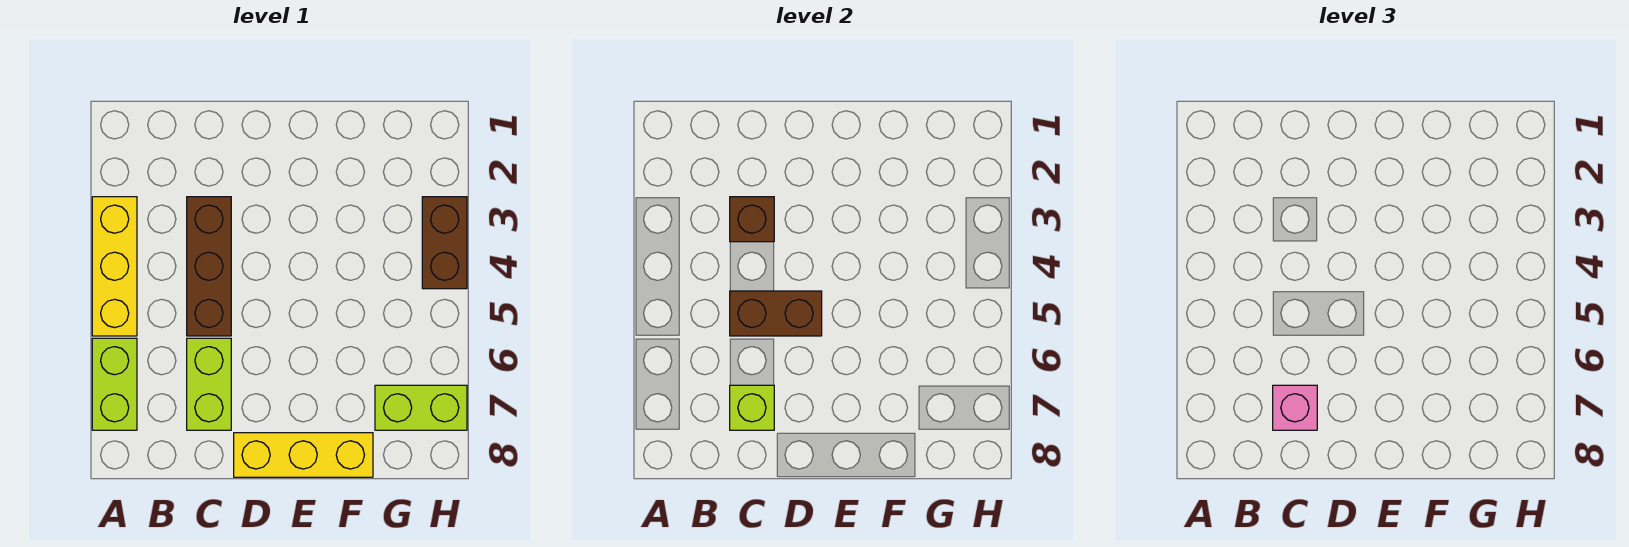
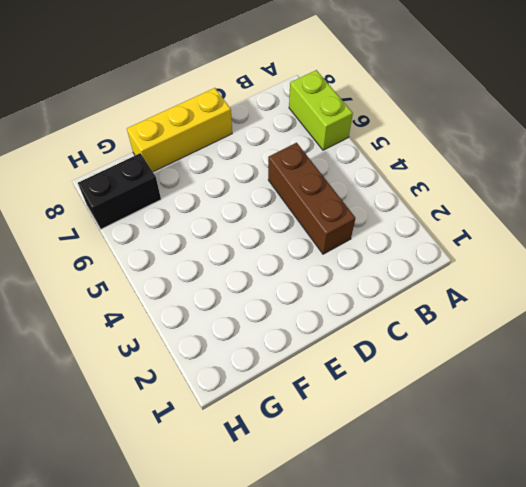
black 1x2 brick [78,153,161,229] -> lime 1x2 brick [375,385,467,430]
none -> yellow 1x3 brick [92,197,137,336]
none -> lime 1x2 brick [187,338,231,430]

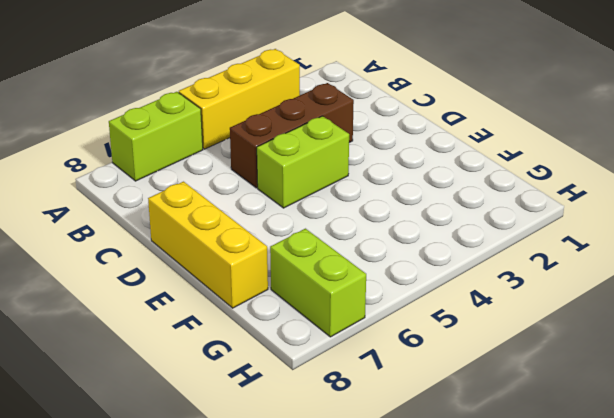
lime 1x2 brick [257,116,349,208] -> lime 1x2 brick moved to [187,338,231,430]
none -> brown 1x2 brick [422,197,467,289]
none -> brown 1x1 brick [730,197,774,242]

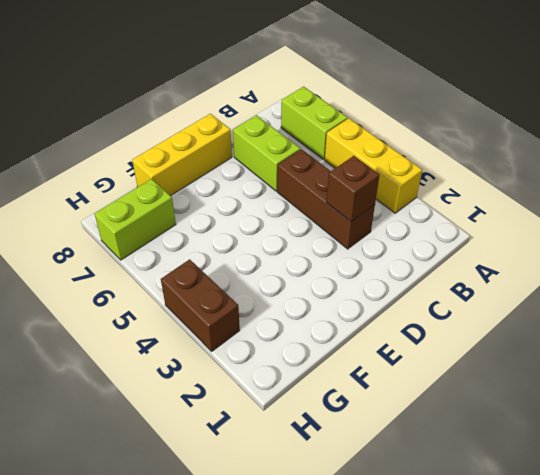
none -> brown 1x2 brick [730,291,822,336]
none -> lime 1x1 brick [730,385,774,430]

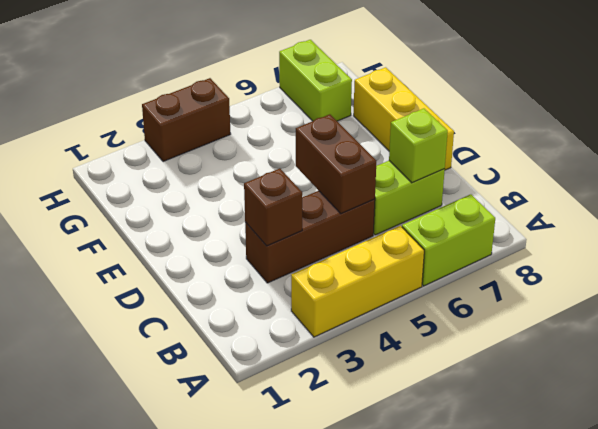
none -> pink 1x1 brick [1273,385,1317,430]

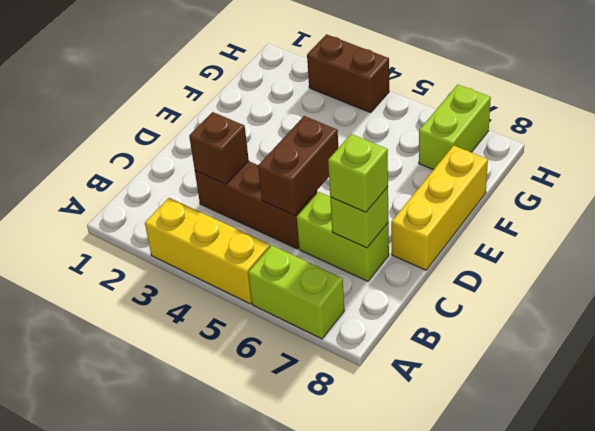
lime 1x1 brick [328,134,388,212] -> pink 1x1 brick [1273,385,1317,430]

